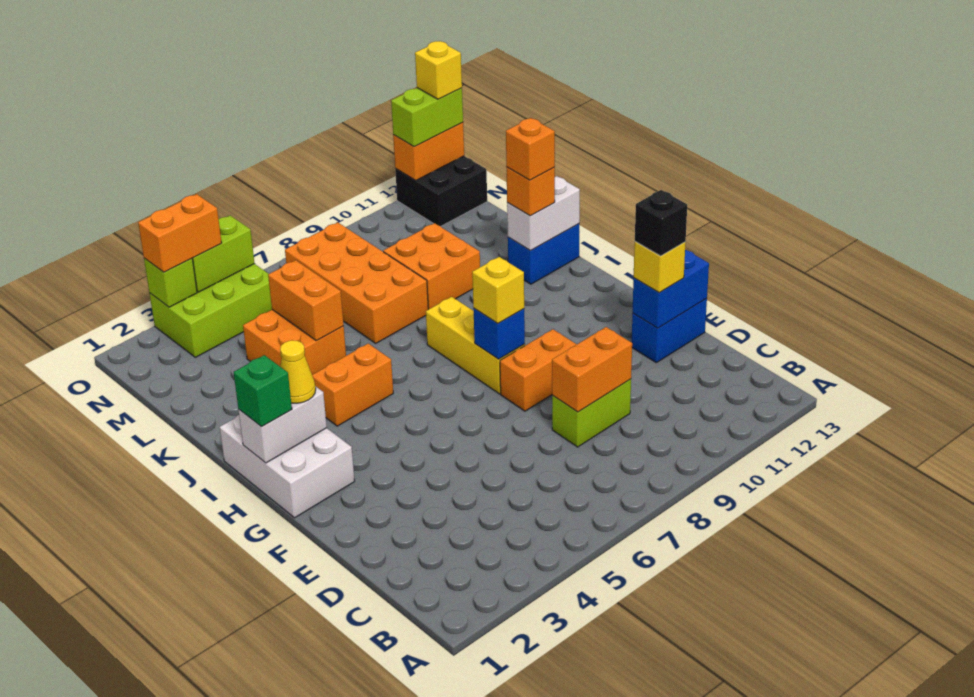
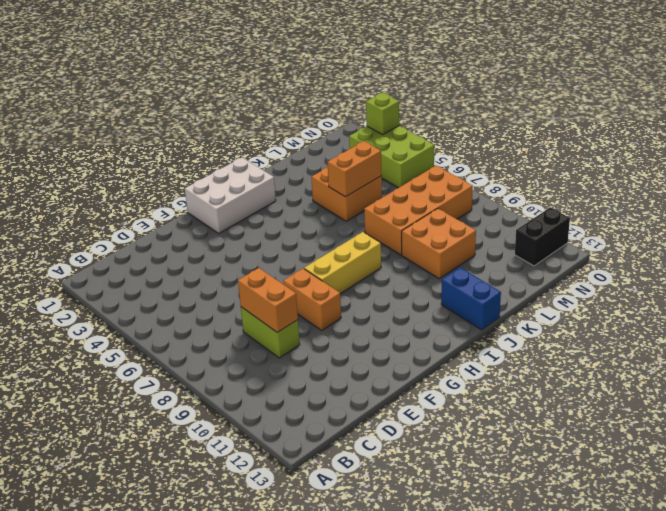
black 1x2 brick [515,207,570,266] -> black 2x2 brick [395,156,487,226]
none -> blue 1x2 brick [632,298,707,363]
none -> orange 1x2 brick [312,343,393,426]
none -> blue 1x2 brick [633,250,709,328]
none -> blue 1x1 brick [473,308,525,359]

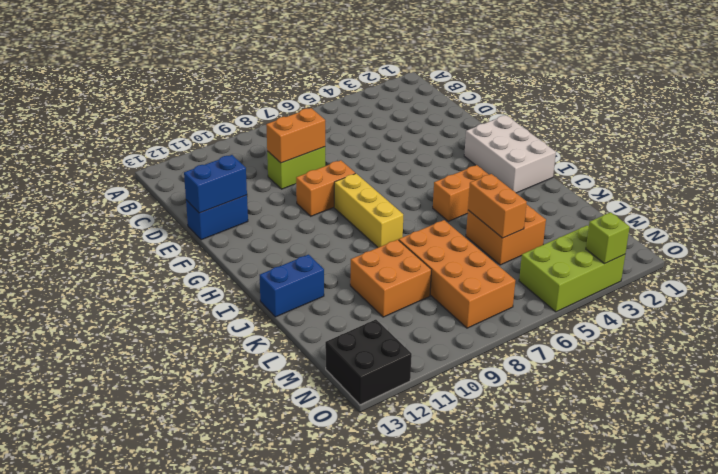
none -> blue 1x1 brick [473,308,525,359]
none -> white 1x2 brick [238,386,327,463]
none -> white 1x2 brick [507,176,580,251]
none -> lime 1x2 brick [192,216,255,292]

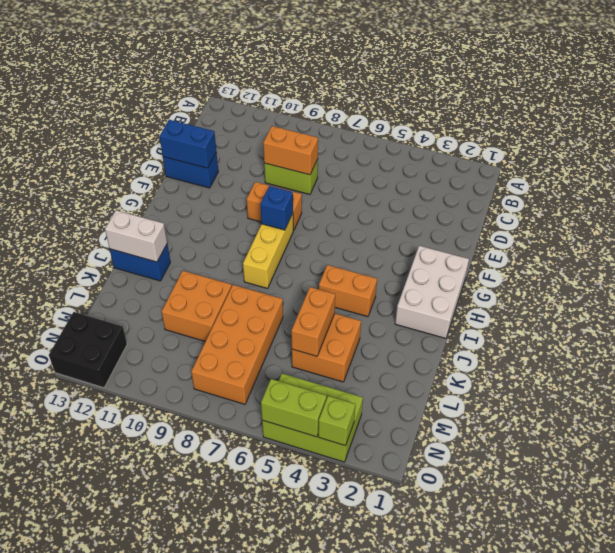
none -> white 1x2 brick [238,386,327,463]
none -> orange 1x2 brick [393,123,464,180]
none -> yellow 1x1 brick [634,242,686,293]
none -> yellow 1x1 brick [472,257,524,324]

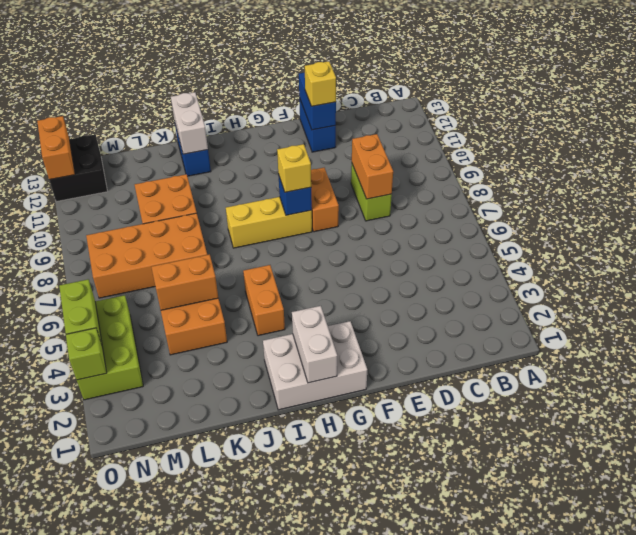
none -> green 1x1 brick [234,355,292,427]
none -> yellow 1x1 cone [280,340,316,403]
none -> orange 1x1 brick [506,167,555,216]
none -> orange 1x2 brick [138,194,222,272]

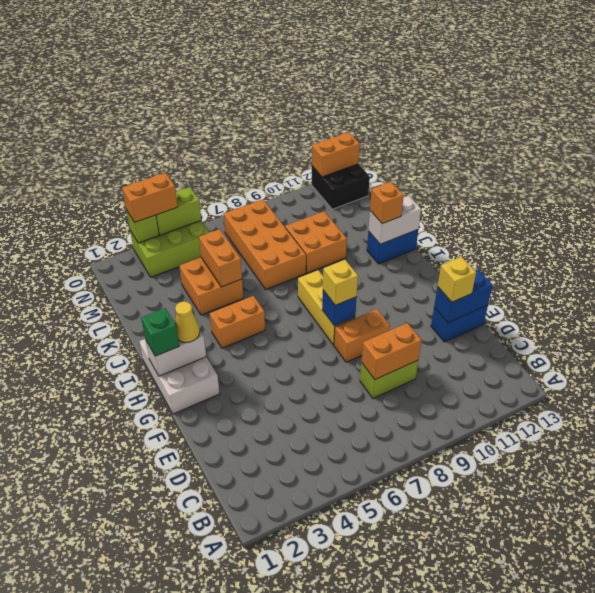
none -> lime 1x2 brick [391,88,463,147]
none -> black 1x1 brick [635,190,687,256]
none -> orange 1x1 brick [506,118,555,180]
none -> yellow 1x1 brick [415,41,462,99]

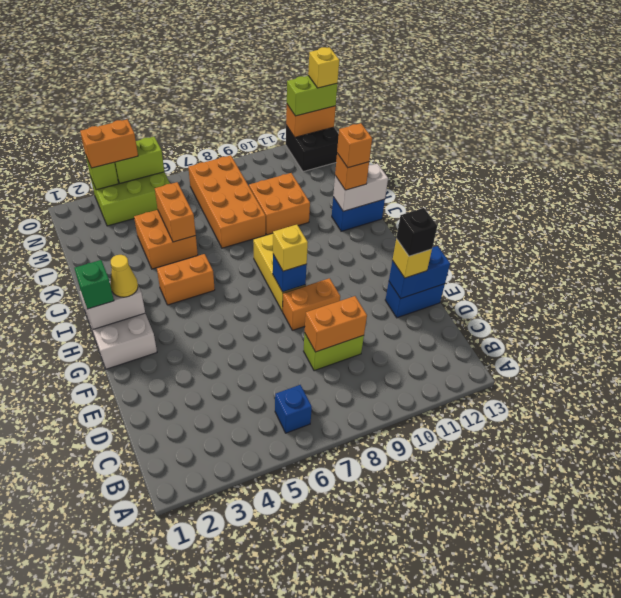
blue 1x1 brick [275,385,312,433] -> none

